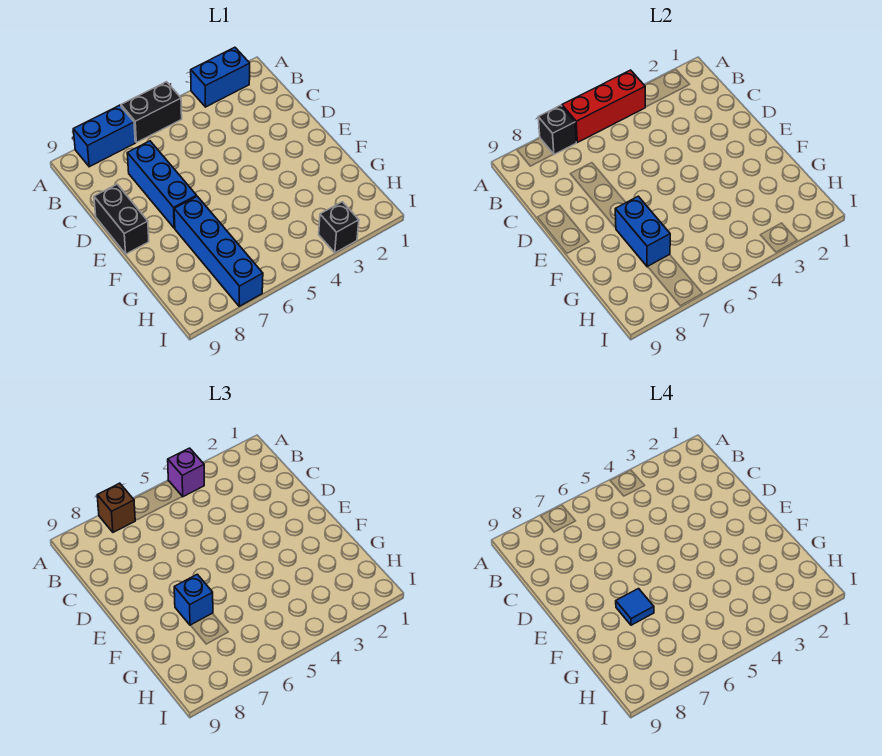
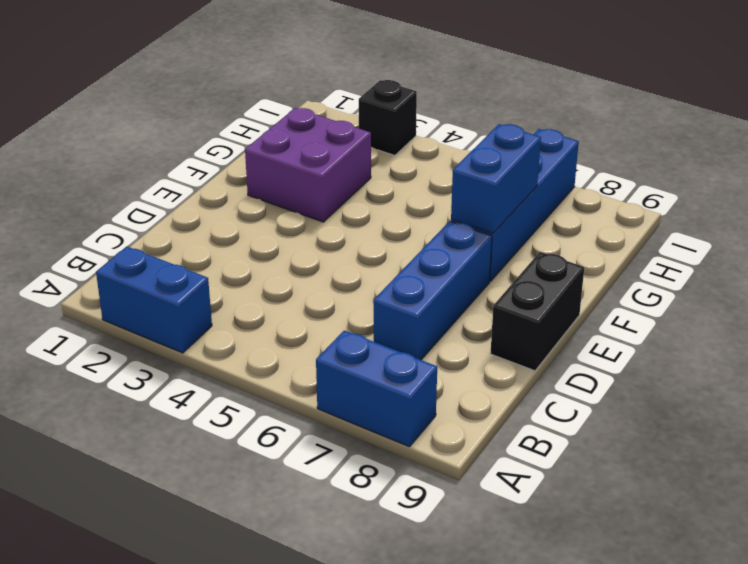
purple 2x2 brick [245,108,371,222] -> none
none -> black 1x2 brick [121,82,182,142]
none -> red 1x3 brick [562,70,645,142]
none -> black 1x1 brick [538,105,576,154]

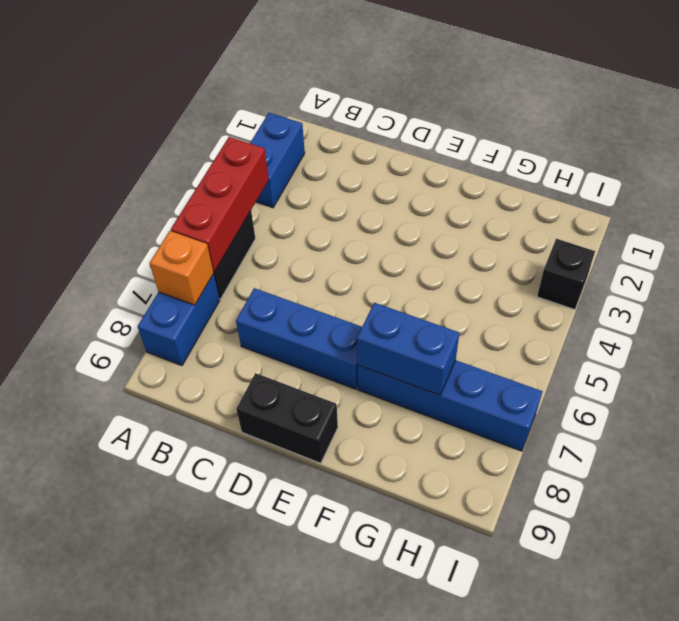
orange 1x1 brick [150,231,214,305] -> black 1x1 brick [538,105,576,154]
none -> purple 1x1 brick [168,448,204,497]
none -> brown 1x1 brick [97,483,135,532]
none -> blue 1x1 brick [174,574,213,625]

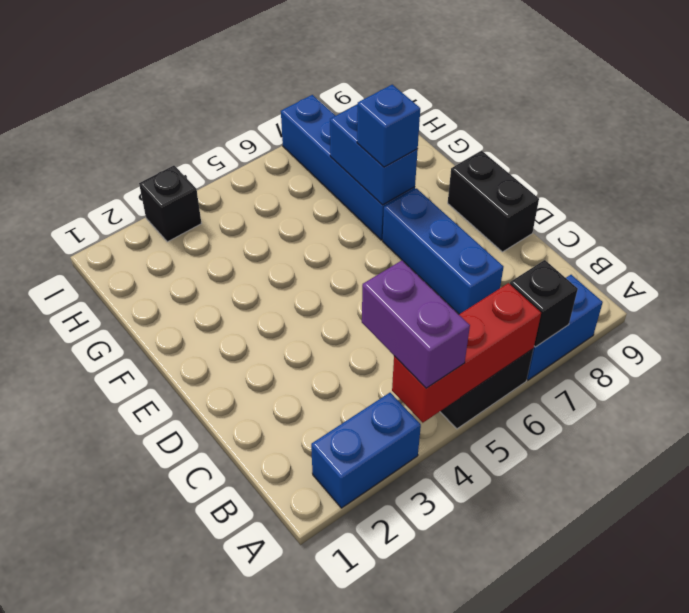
purple 1x2 brick [362,261,470,388] -> purple 1x1 brick [168,448,204,497]
none -> brown 1x1 brick [97,483,135,532]
none -> blue 1x1 tile [616,589,654,625]

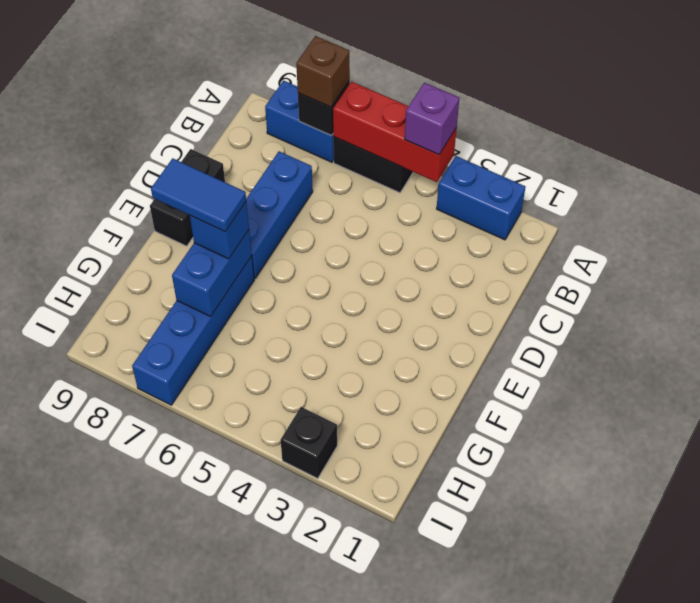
blue 1x2 tile [151,158,246,232] -> blue 1x1 tile [616,589,654,625]

